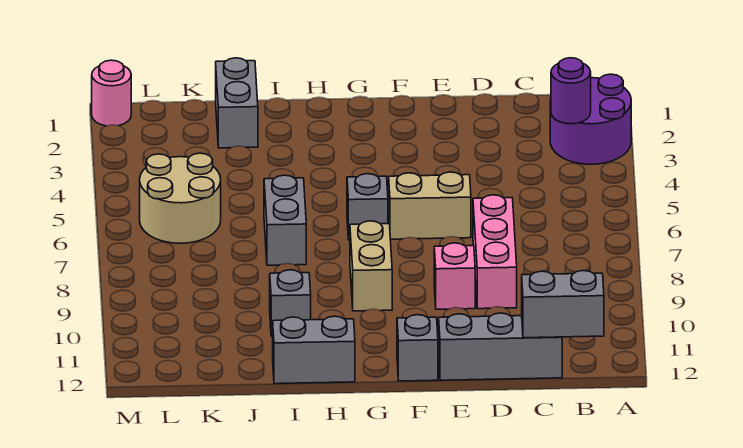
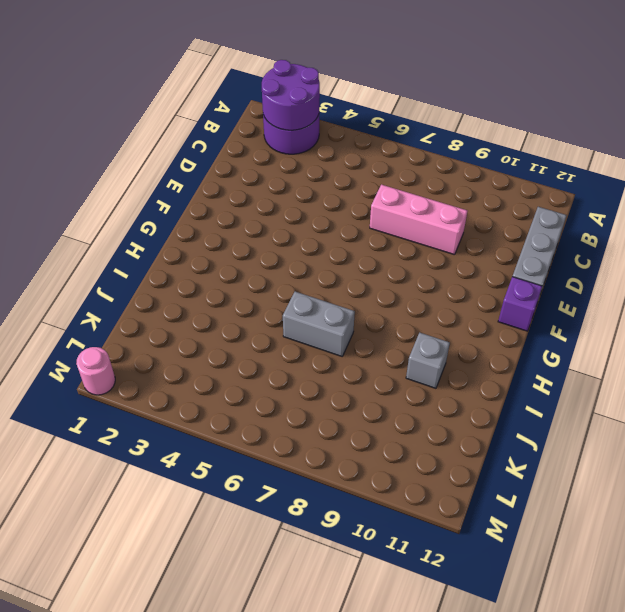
purple 2x2 round brick [262,60,320,130] -> purple 1x1 round brick [551,58,591,124]
purple 1x1 brick [498,277,542,331] -> grey 1x1 brick [397,315,438,381]
none -> tan 1x2 brick [389,172,471,239]
none -> pink 1x1 brick [434,243,475,309]
none -> grey 1x1 brick [347,174,388,240]

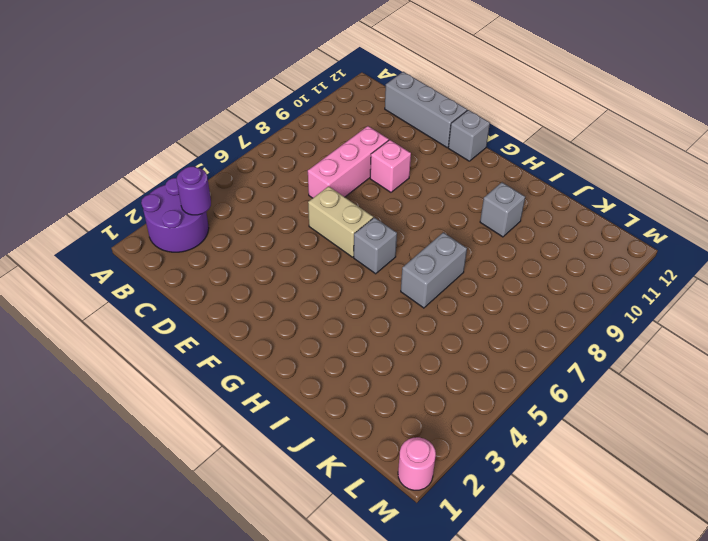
none -> tan 1x2 brick [350,221,392,311]
none -> grey 1x2 brick [273,316,355,384]
none -> grey 1x2 brick [216,58,258,148]

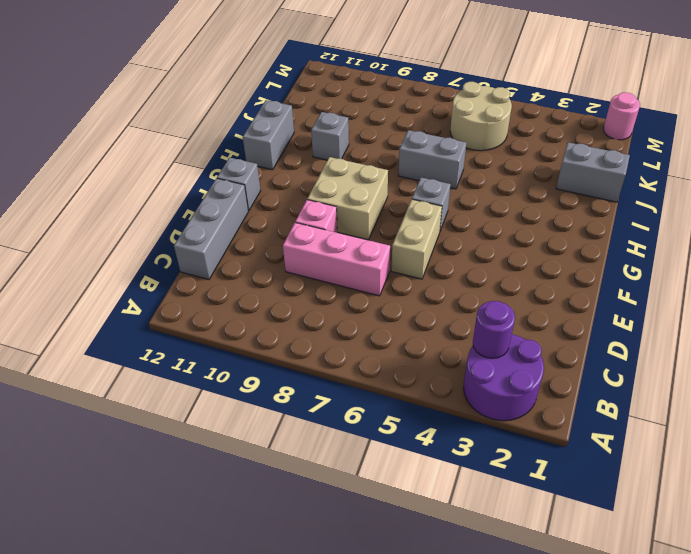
tan 2x2 brick [307,157,388,240] -> tan 1x2 brick [350,221,392,311]
none -> grey 1x2 brick [522,271,604,338]

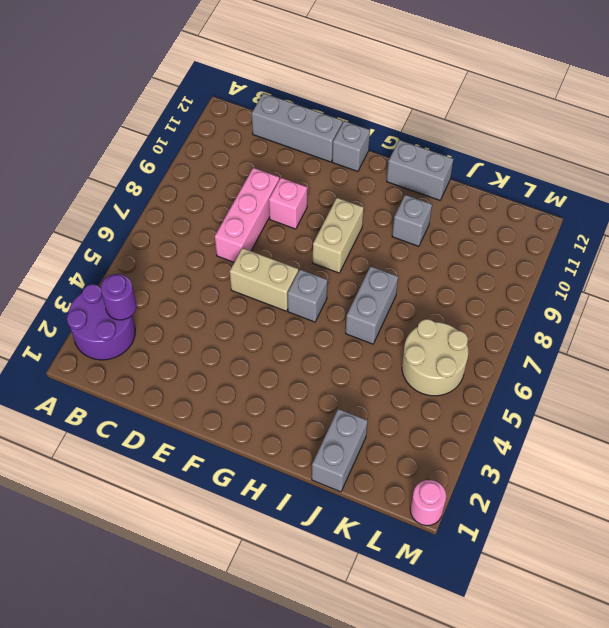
none -> grey 1x2 brick [522,271,604,338]

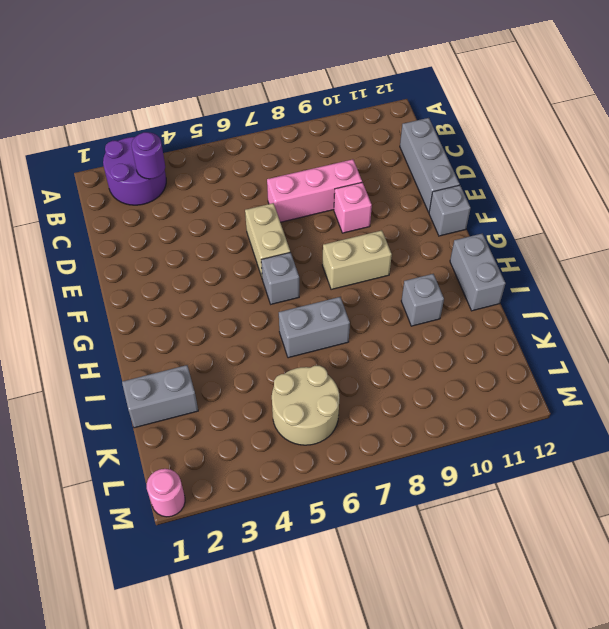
none -> grey 1x2 brick [522,271,604,338]

